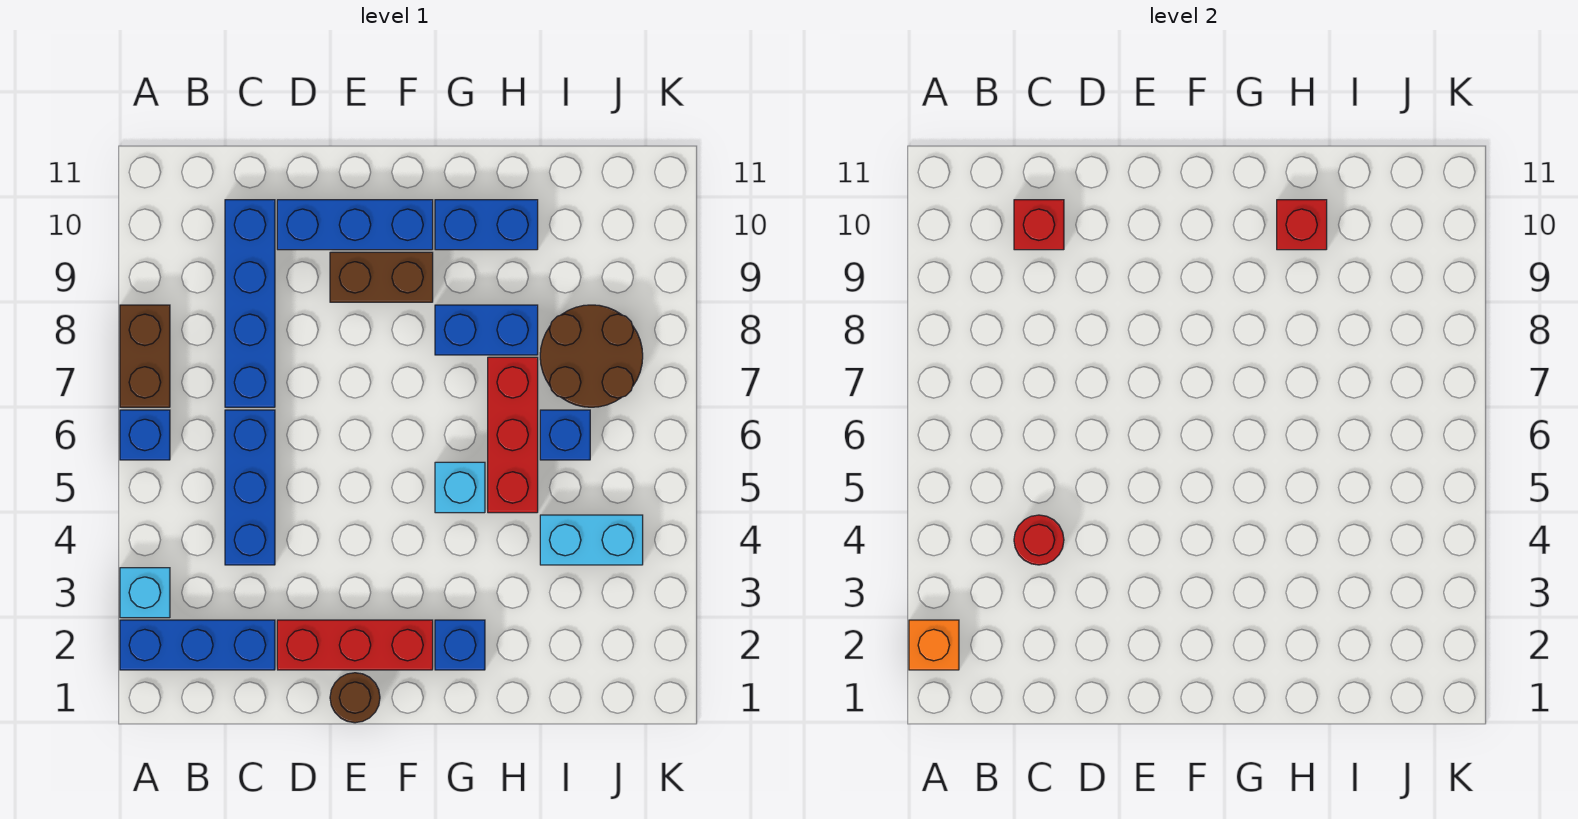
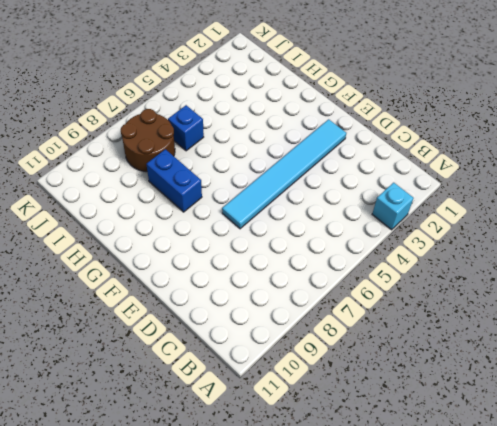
cyan 1x6 tile [222,119,346,229] -> red 1x3 brick [277,620,433,670]
none -> blue 1x3 brick [120,620,275,670]
none -> blue 1x1 brick [120,410,170,460]
none -> brown 1x2 brick [120,305,170,407]

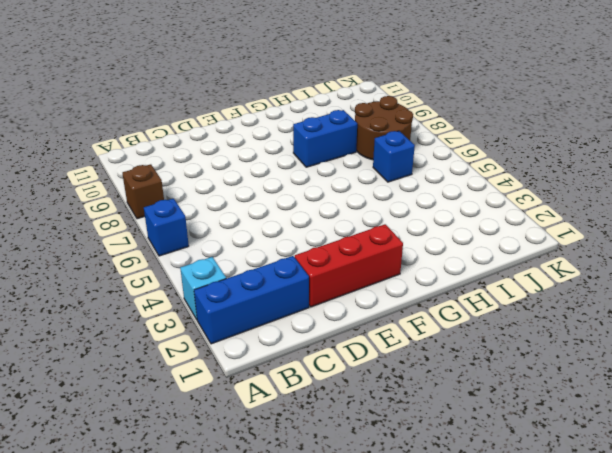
brown 1x1 brick [122,164,164,219] -> brown 1x2 brick [120,305,170,407]
none -> blue 1x3 brick [225,410,275,565]
none -> blue 1x4 brick [225,200,275,407]
none -> blue 1x3 brick [277,200,433,250]

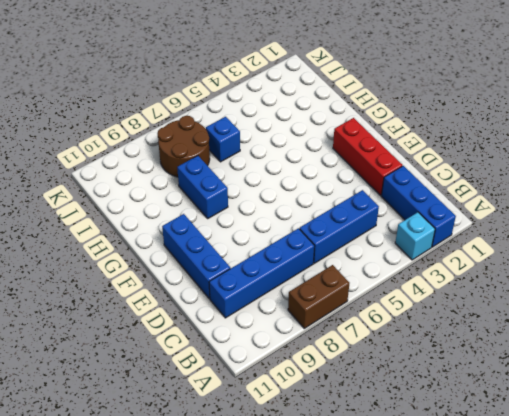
none -> blue 1x1 brick [120,410,170,460]
none -> brown 1x1 round brick [330,673,380,723]
none -> brown 1x2 brick [330,252,433,302]

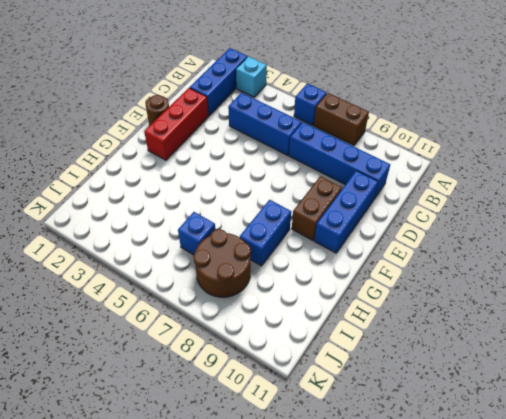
none -> blue 1x1 brick [435,620,485,670]
none -> cyan 1x1 brick [435,462,485,513]
none -> blue 1x2 brick [435,200,538,250]

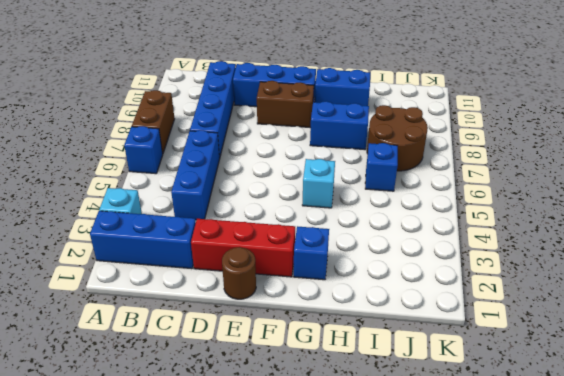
none -> red 1x3 brick [488,357,538,513]
none -> cyan 1x2 brick [540,515,643,565]
none -> orange 1x1 brick [909,620,959,670]

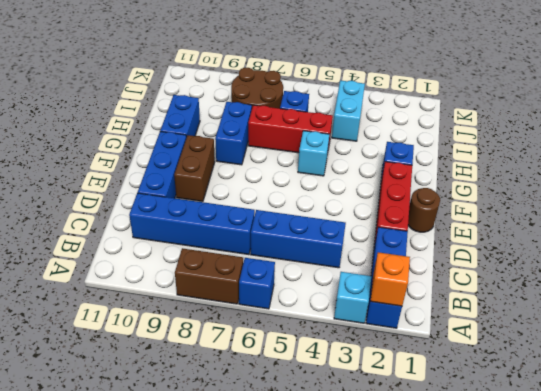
none -> red 1x1 round brick [1014,515,1064,565]
none -> red 1x1 brick [1014,200,1064,250]
none -> red 1x1 brick [1277,200,1327,250]

